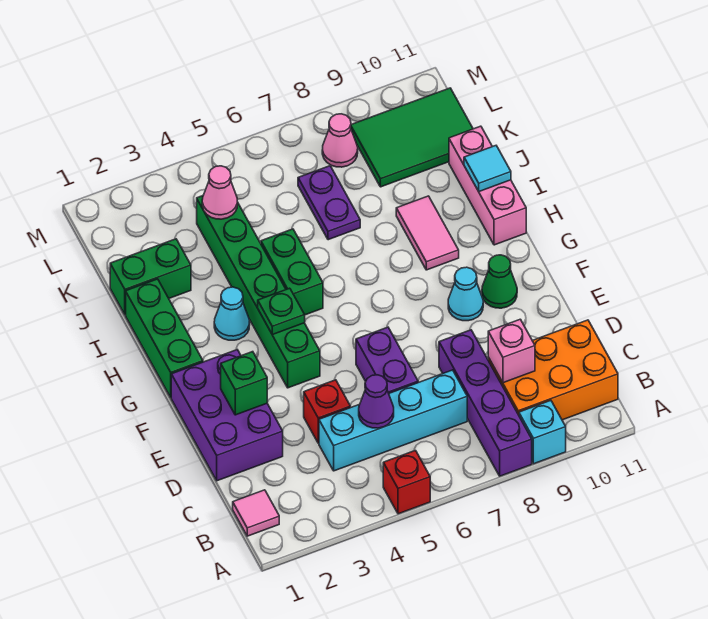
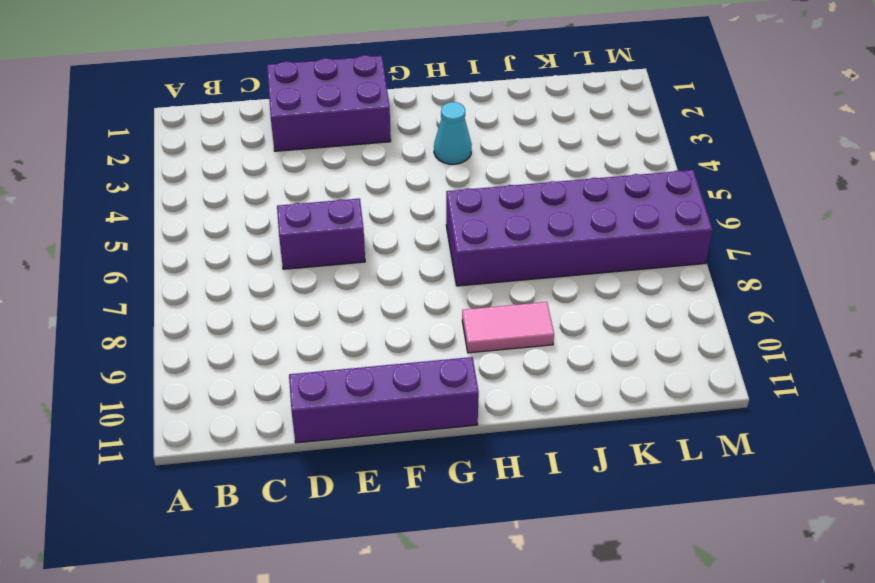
purple 1x4 brick [289,357,479,443] -> purple 1x4 brick moved to [439,330,532,476]
purple 2x6 brick [446,170,713,286] -> purple 1x2 plate [298,166,360,240]
none -> red 1x1 brick [383,451,430,514]
none -> cyan 1x1 brick [519,400,566,464]
none -> pink 1x1 tile [233,490,279,536]

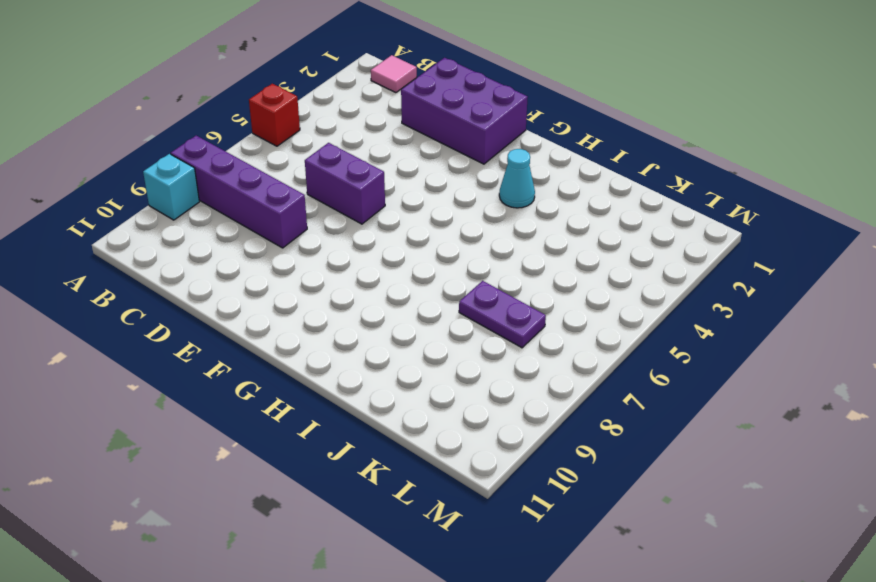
none -> orange 2x3 brick [488,320,618,420]
none -> cyan 1x4 brick [319,370,467,471]
none -> red 1x1 brick [304,380,350,443]

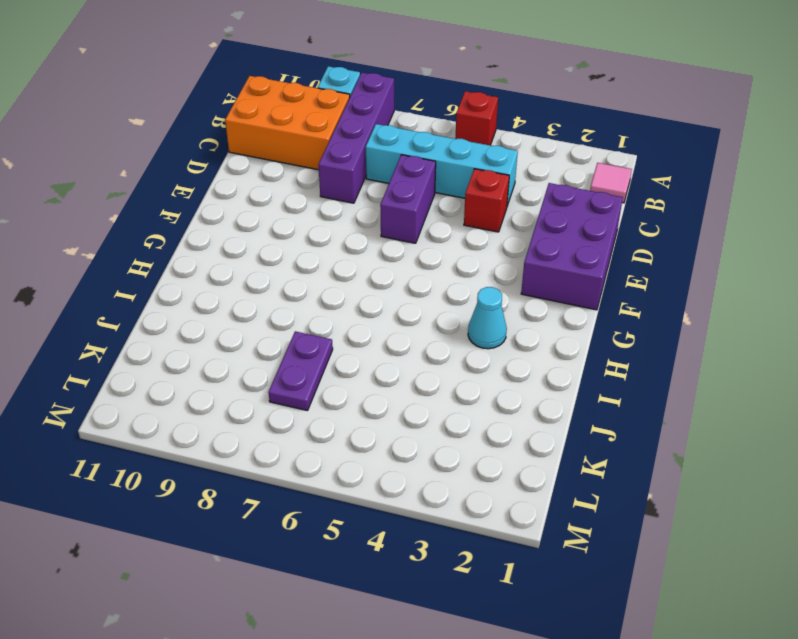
none -> green 1x6 brick [197,196,320,388]
none -> cyan 1x1 cone [448,267,483,321]
none -> green 1x1 cone [482,255,517,308]

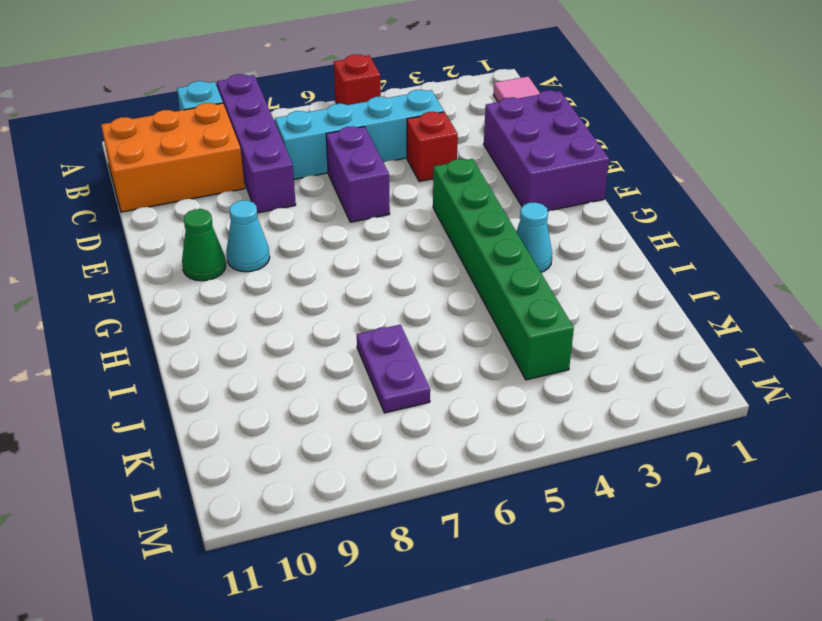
none -> green 1x3 brick [126,279,203,397]
none -> green 1x2 brick [261,229,323,315]
none -> pink 1x2 tile [396,196,459,270]

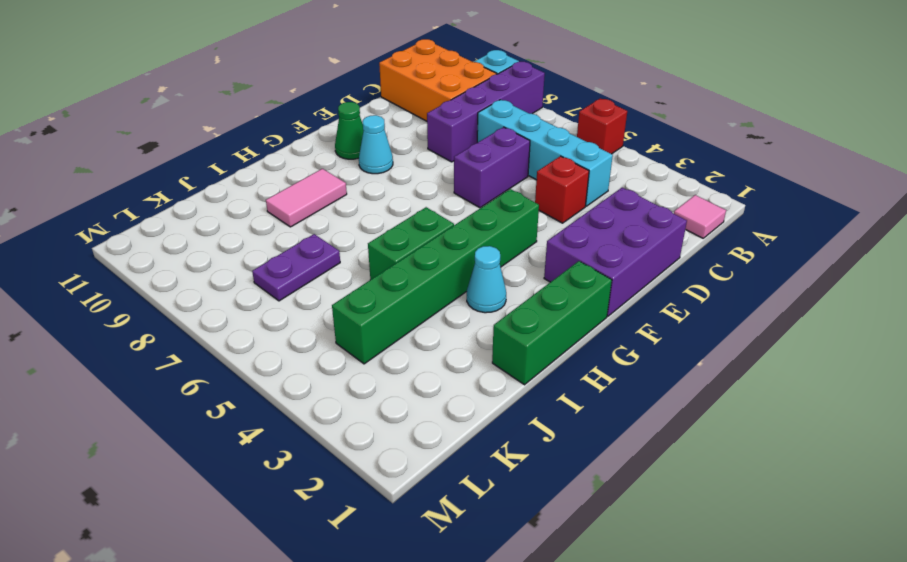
none -> pink 1x3 brick [449,126,526,245]
none -> green 1x2 brick [110,239,191,315]
none -> green 2x3 tile [351,88,473,187]

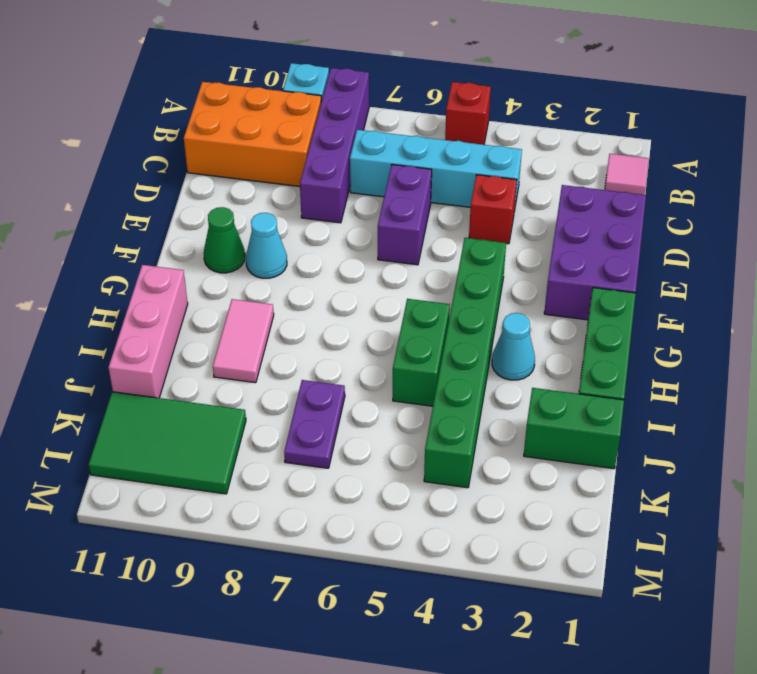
none -> pink 1x1 cone [322,114,358,167]
none -> purple 1x1 cone [359,375,394,428]
none -> pink 1x1 brick [488,319,535,383]

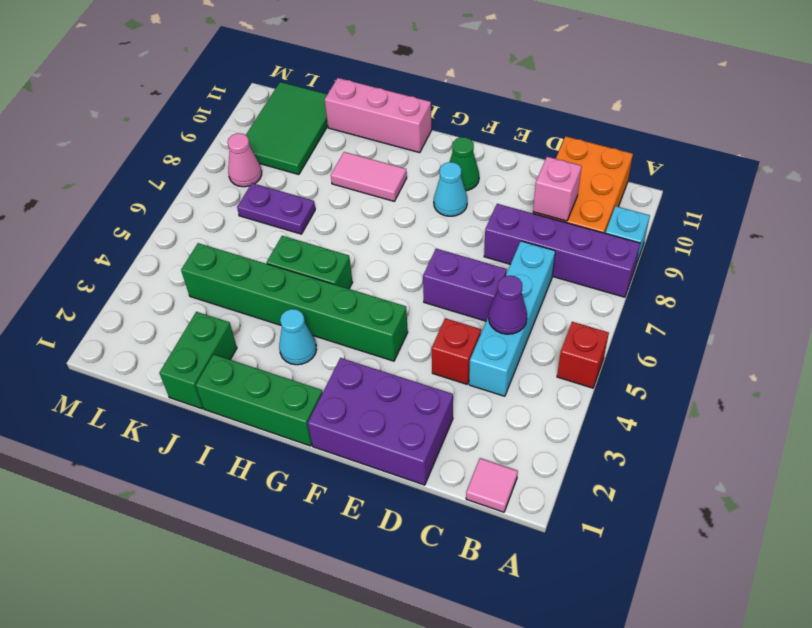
none -> green 1x1 brick [221,352,267,415]
none -> green 1x1 plate [258,288,305,335]
none -> cyan 1x1 tile [464,146,511,191]

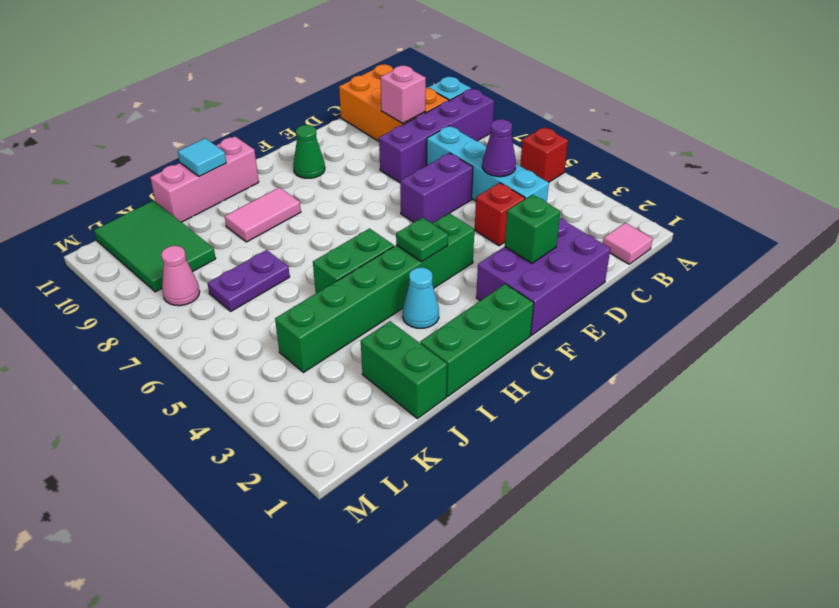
none -> cyan 1x1 cone [448,267,483,321]
none -> pink 1x1 cone [202,166,237,219]

